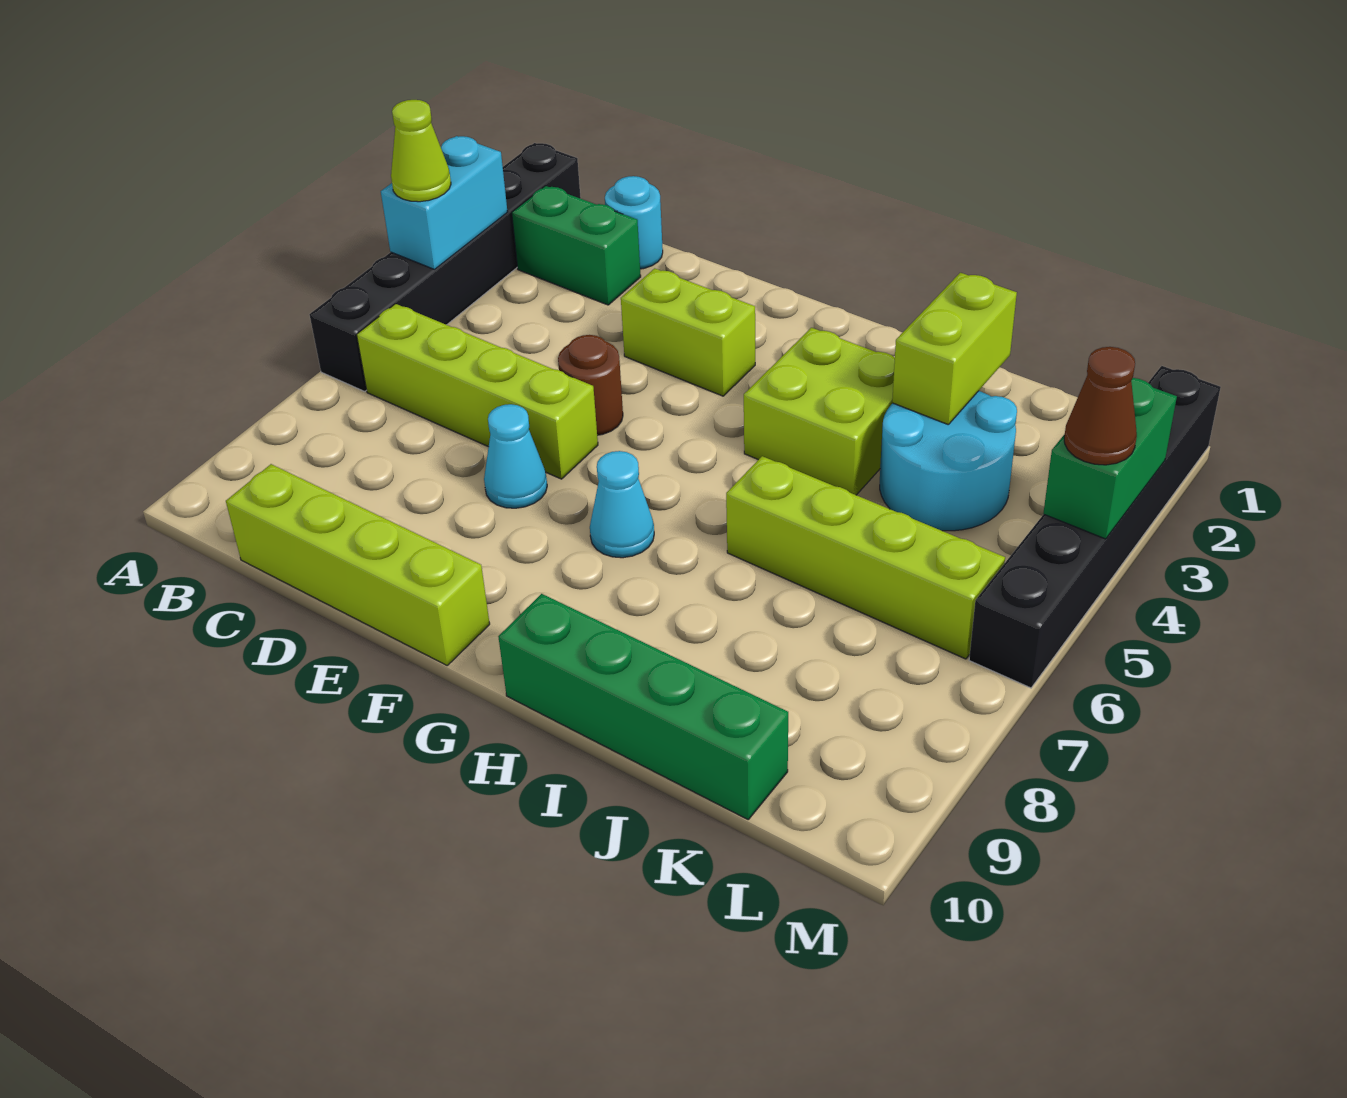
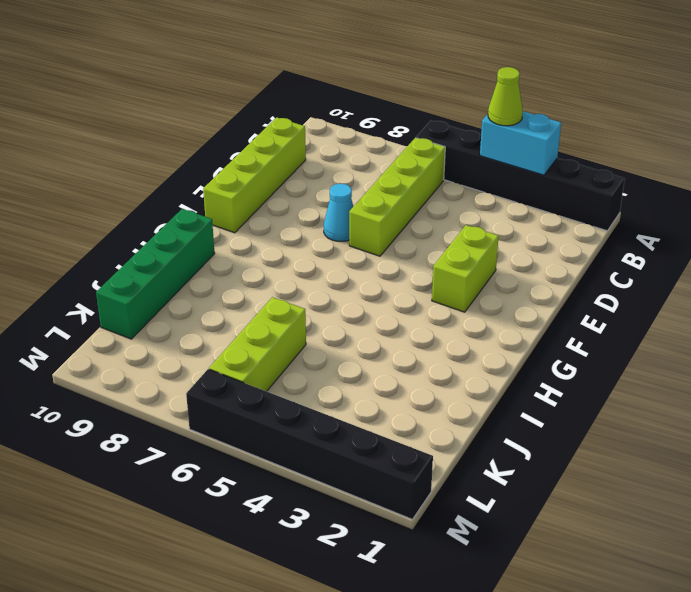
lime 1x3 brick [209,297,306,391] -> lime 1x4 brick [726,456,1005,659]
none -> green 1x2 brick [512,186,641,305]
none -> cyan 1x1 round brick [605,176,663,269]
none -> brown 1x1 round brick [558,335,623,435]

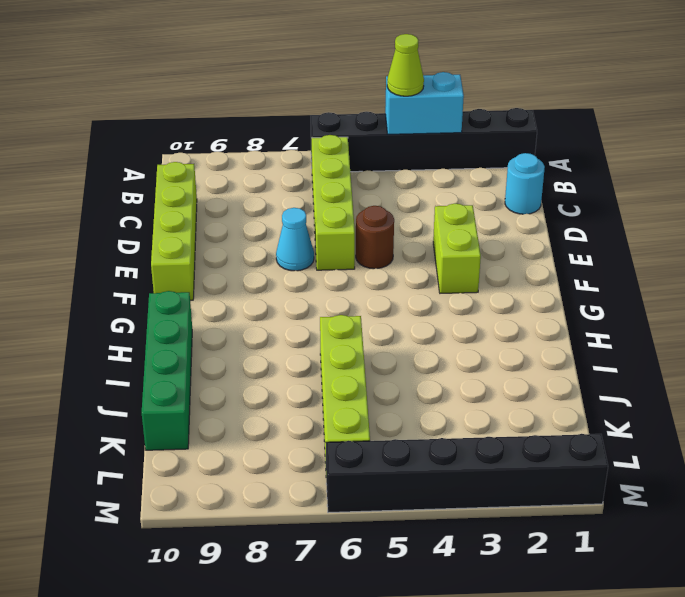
none -> green 1x2 brick [512,186,641,305]
none -> cyan 1x1 cone [590,451,654,558]
none -> lime 2x2 brick [744,328,895,495]

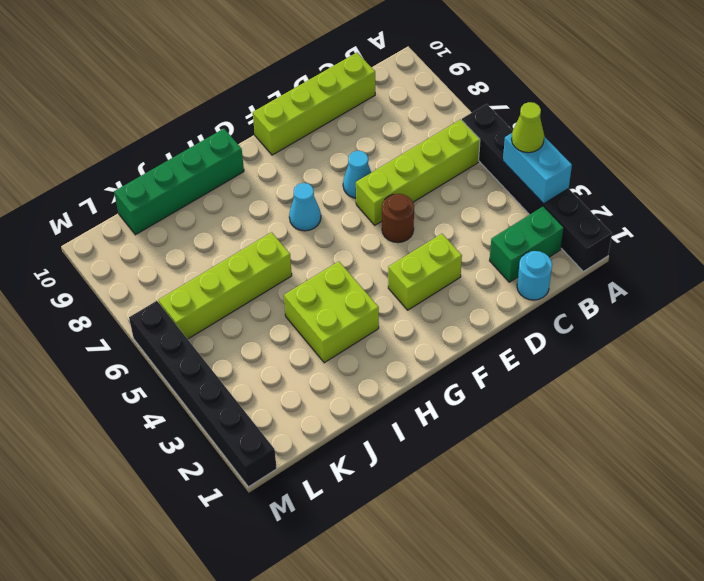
none -> cyan 2x2 round brick [880,391,1017,531]
none -> lime 1x2 brick [892,273,1017,425]
none -> green 1x2 brick [1043,378,1177,539]

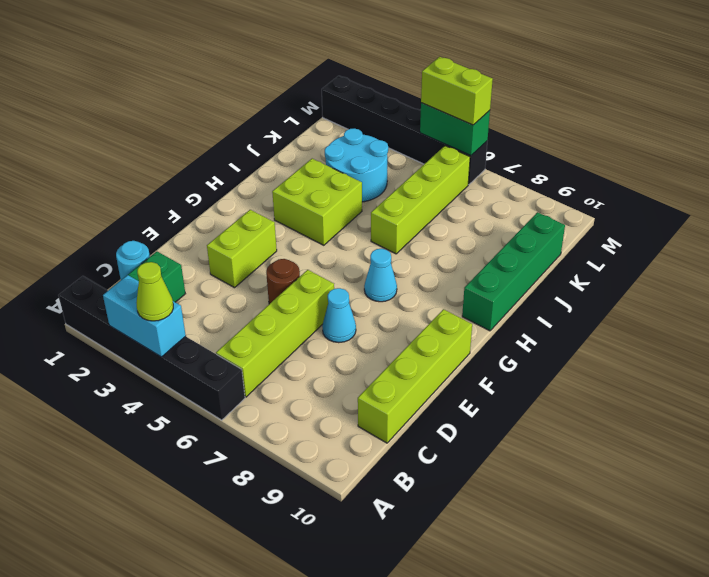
green 1x2 brick [420,103,490,156] -> green 1x2 brick moved to [1043,378,1177,539]
lime 1x2 brick [421,57,493,125] -> lime 1x2 brick moved to [892,273,1017,425]
none -> brown 1x1 cone [1064,347,1137,465]

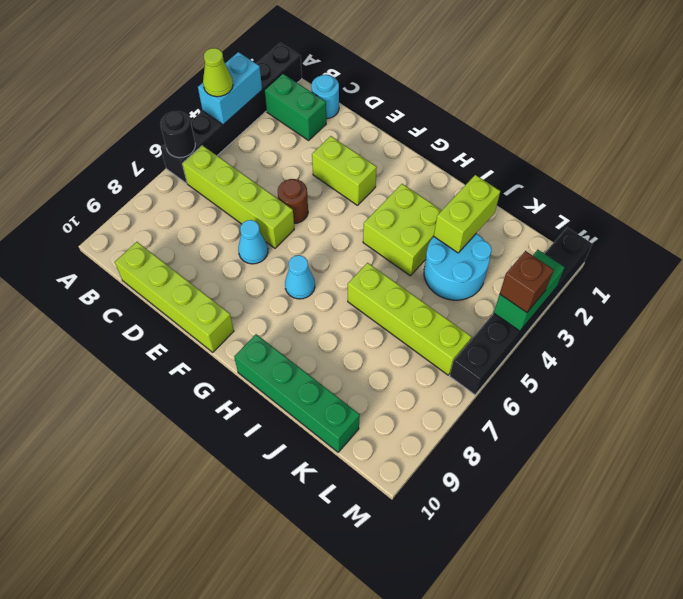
black 1x1 round brick [160,111,195,158] -> none
brown 1x1 brick [500,251,553,313] -> brown 1x1 cone [1064,347,1137,465]

